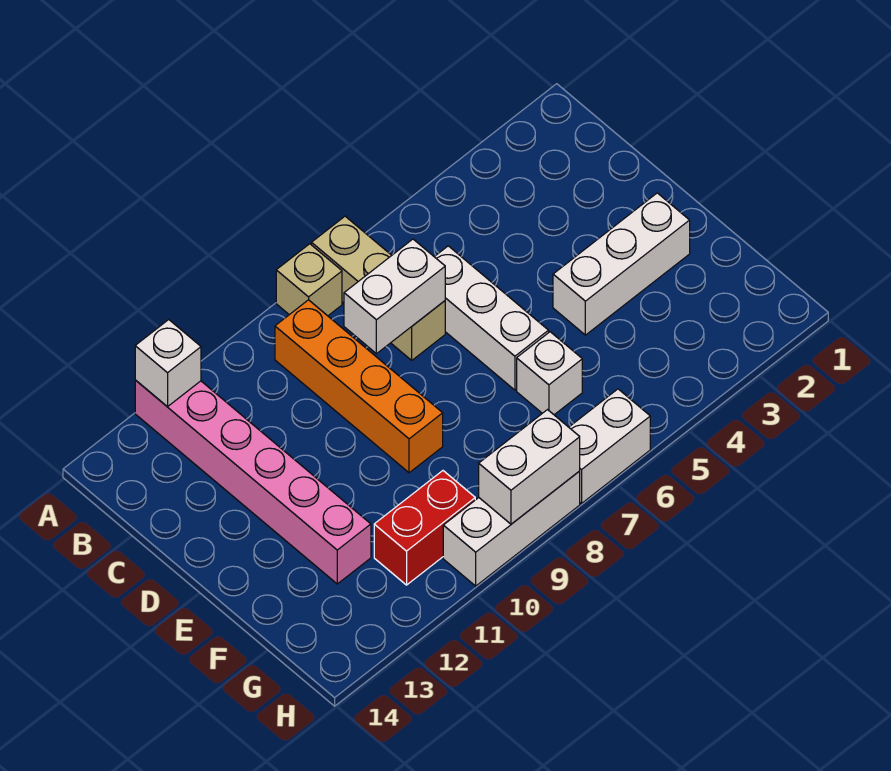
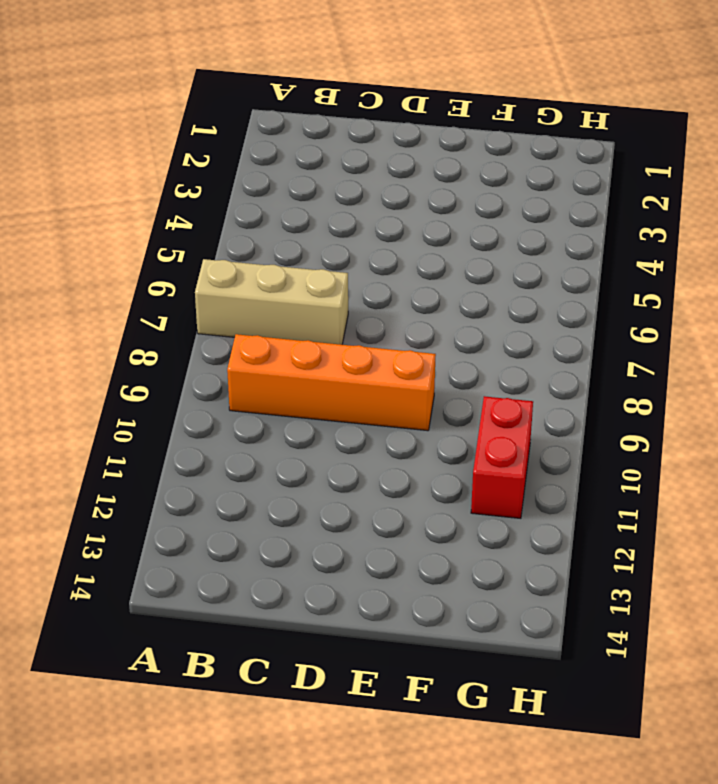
none -> tan 1x1 brick [276,244,342,316]
none -> pink 1x6 brick [135,380,371,584]
none -> white 1x3 brick [435,246,549,390]

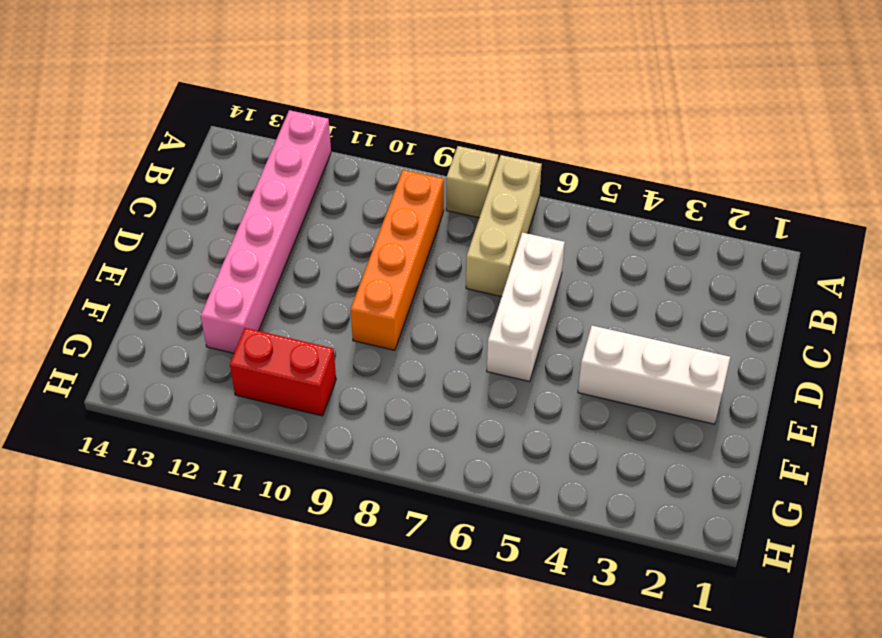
none -> white 1x1 brick [517,332,582,415]
none -> white 1x2 brick [569,389,650,503]
none -> white 1x3 brick [443,471,580,586]

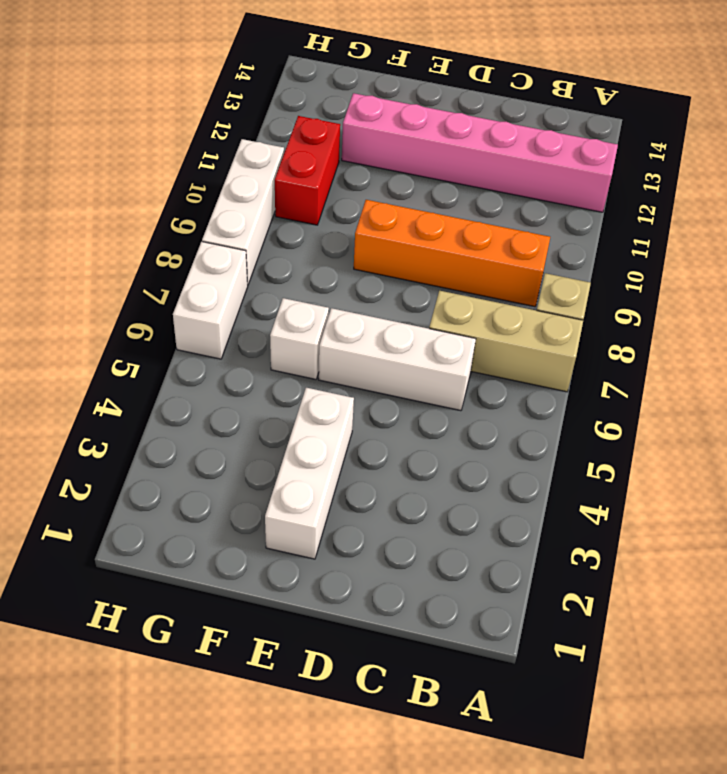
none -> white 1x1 brick [135,320,201,407]
none -> white 1x2 brick [344,239,445,354]
none -> white 1x2 brick [479,410,580,524]

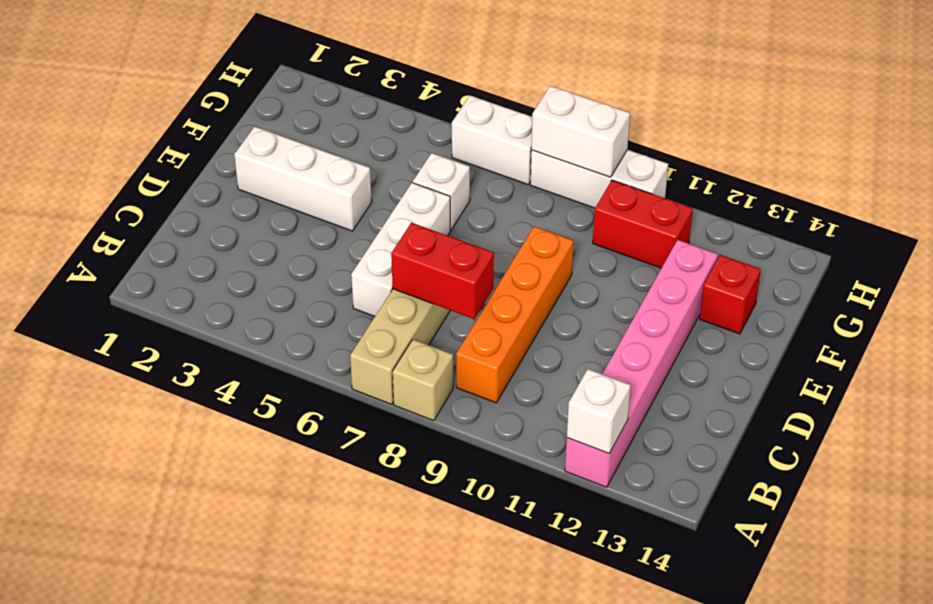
red 1x2 brick [391,223,494,319] -> white 1x2 brick [344,239,445,354]
red 1x1 brick [700,255,761,334] -> none

